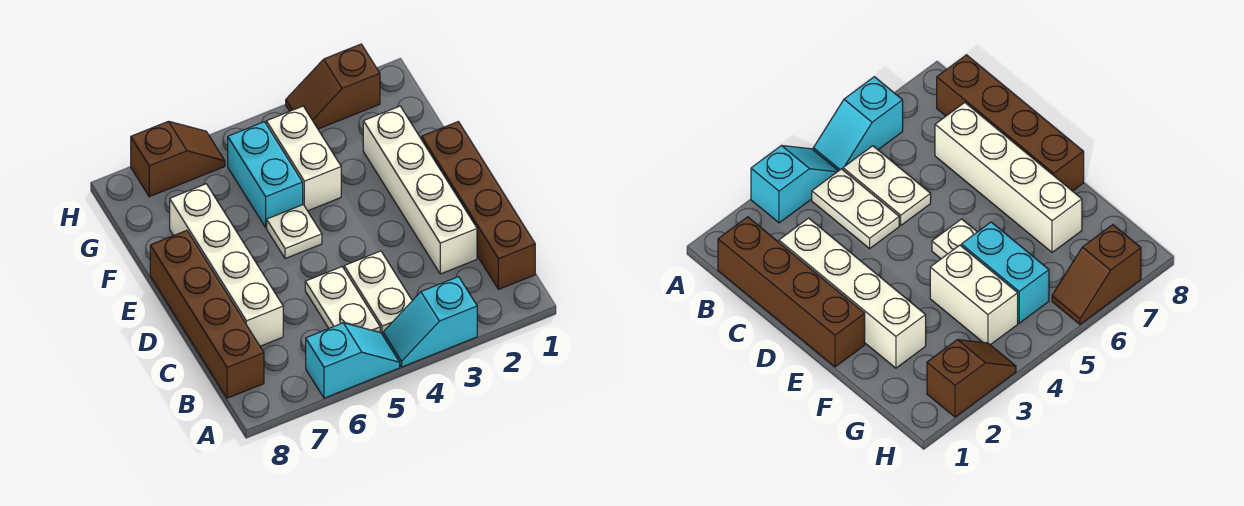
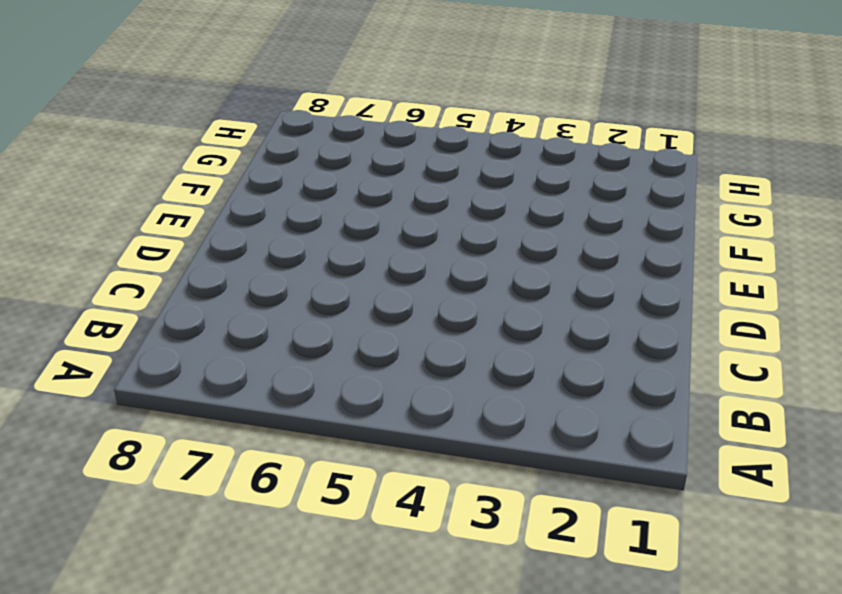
none -> cyan 1x2 slope [383,277,477,367]
none -> cyan 1x2 slope [306,323,400,398]
none -> brown 1x4 brick [422,122,535,289]

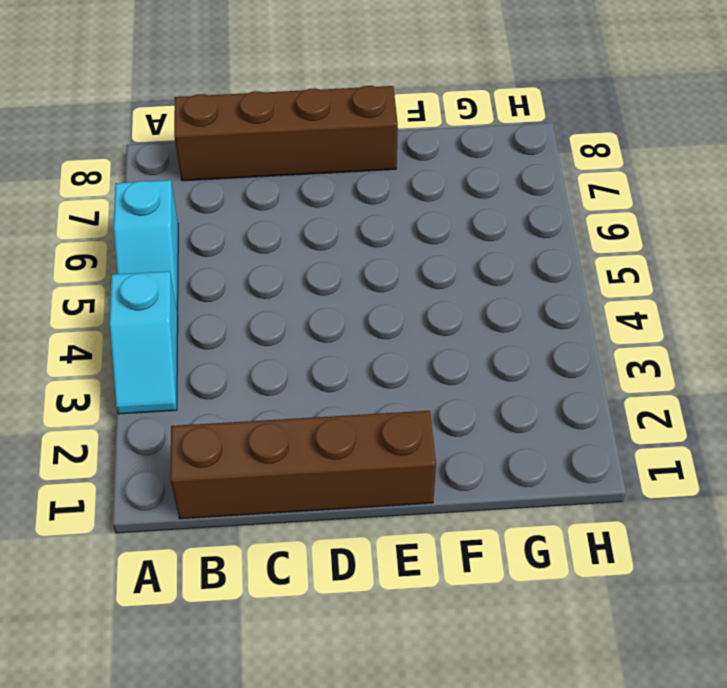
cyan 1x2 slope [110,271,178,414] -> cyan 1x2 slope turned to [383,277,477,367]
none -> white 1x2 plate [344,251,412,335]
none -> white 1x2 plate [305,267,380,332]
none -> white 1x4 brick [363,106,477,274]

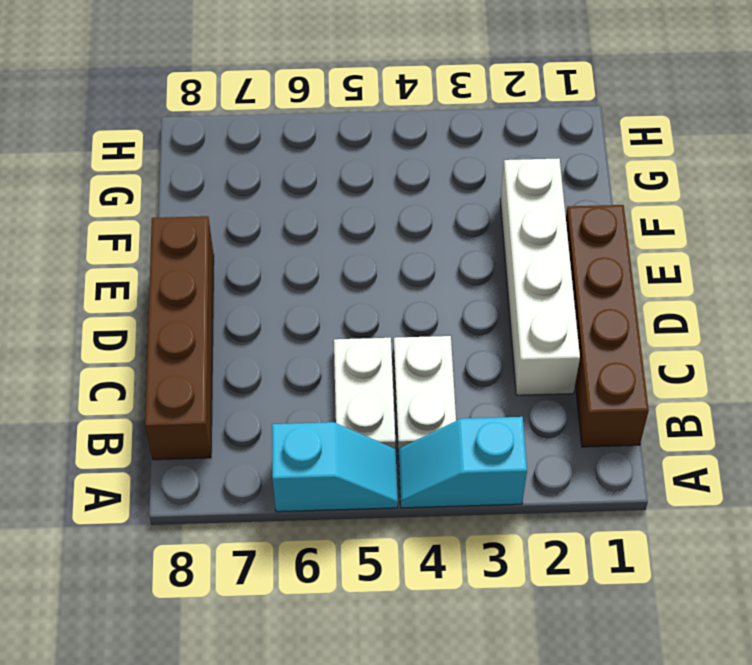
none -> white 1x4 brick [170,184,283,346]
none -> white 1x1 plate [267,205,322,259]
none -> white 1x2 brick [266,106,341,211]

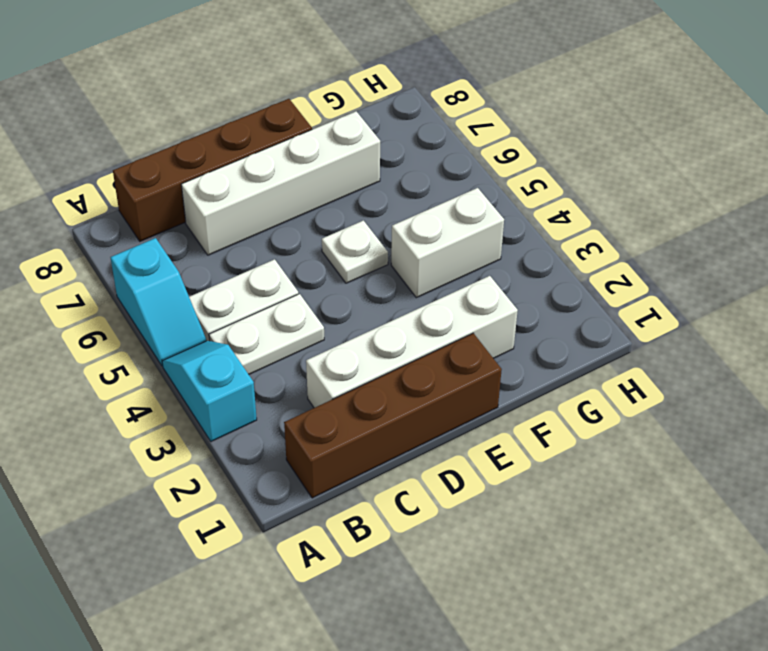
none -> cyan 1x2 brick [228,122,303,227]
none -> brown 1x2 slope [286,44,380,129]
none -> brown 1x2 slope [131,121,225,197]

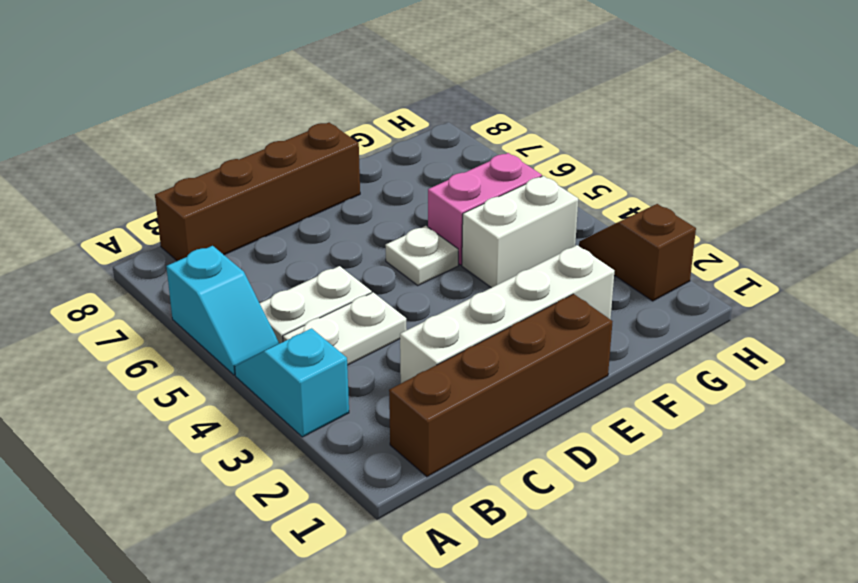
pink 1x2 brick [428,153,542,265] -> cyan 1x2 brick [228,122,303,227]
none -> white 1x4 brick [170,184,283,346]
none -> brown 1x2 slope [131,121,225,197]

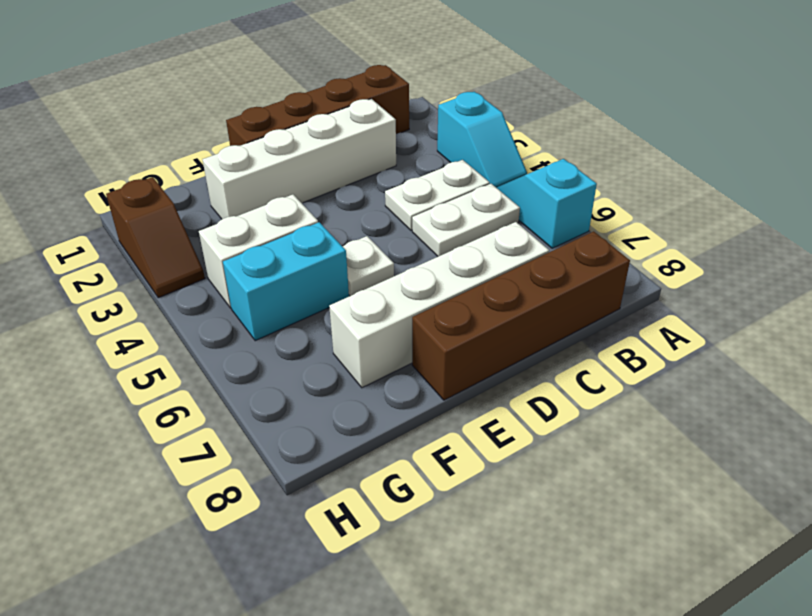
none -> brown 1x2 slope [131,121,225,197]

